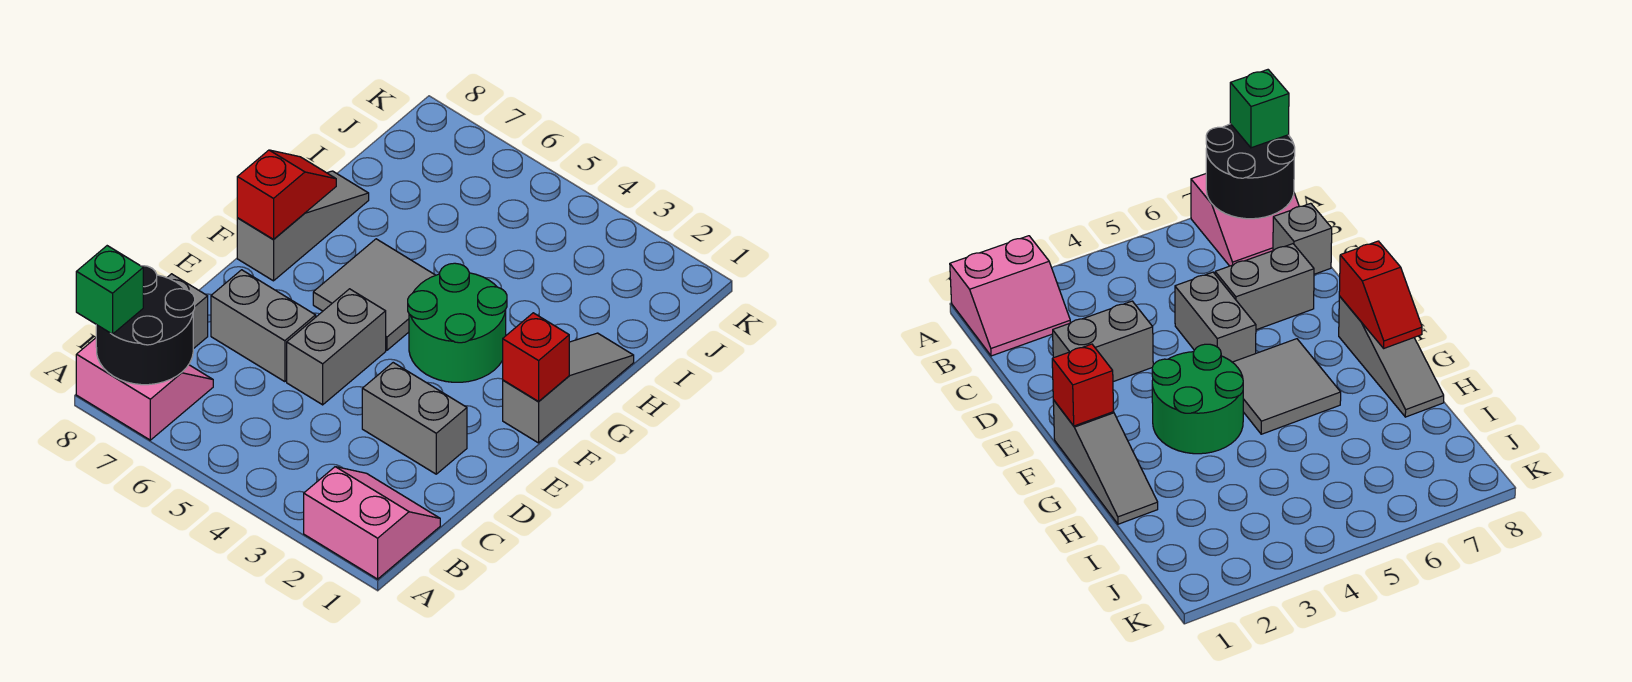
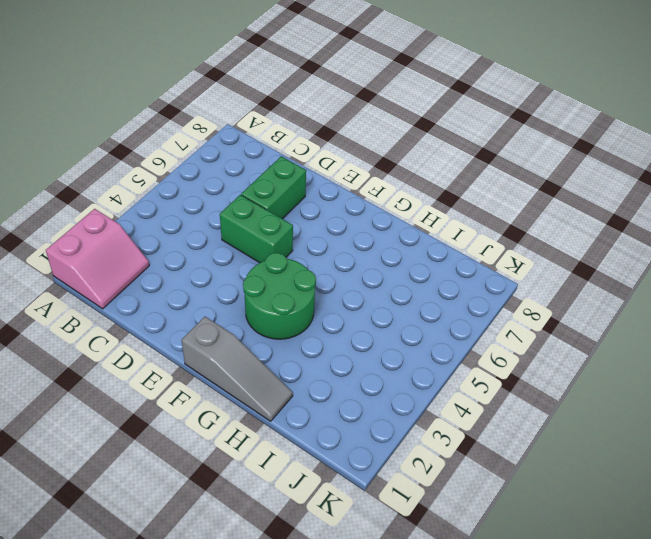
green 1x2 brick [220,195,293,263] -> grey 1x2 brick [287,289,386,405]
green 1x2 brick [241,156,306,219] -> grey 1x2 brick [211,270,316,382]
none -> pink 2x2 slope [76,338,213,440]
none -> grey 1x1 brick [167,274,208,349]
none -> grey 1x2 brick [362,363,467,474]

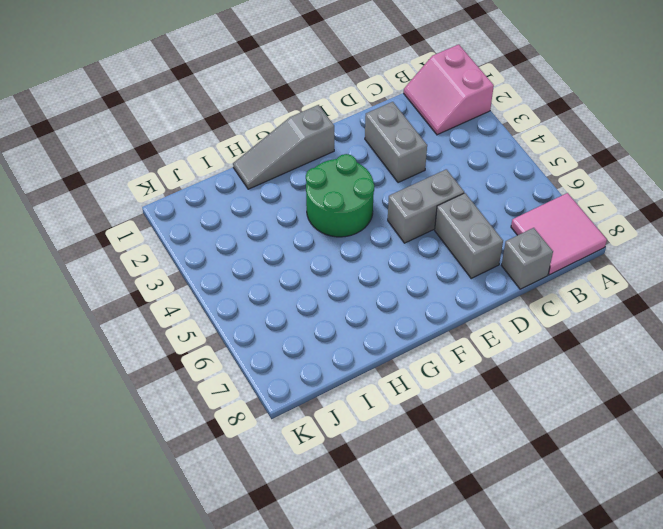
pink 2x2 tile [511,193,607,275] -> pink 2x2 slope [76,338,213,440]
none -> grey 2x2 tile [313,239,436,350]
none -> grey 1x3 slope [237,171,369,281]
none -> black 2x2 round brick [96,266,195,385]

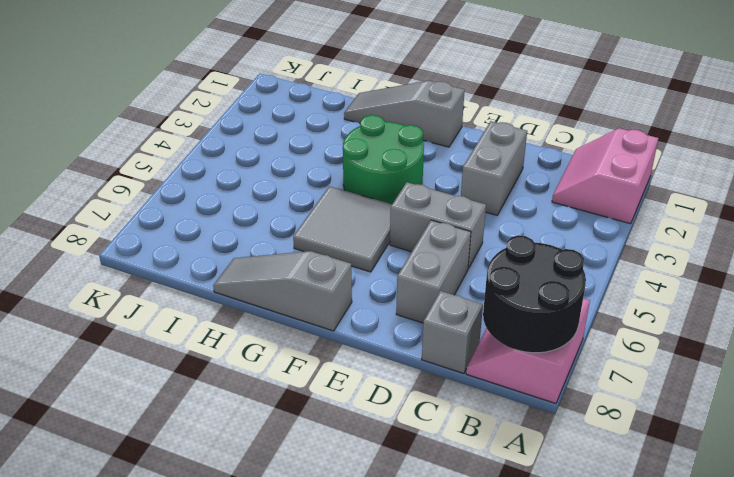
none -> red 1x1 brick [503,313,569,401]
none -> red 1x2 slope [237,150,336,240]
none -> green 1x1 brick [76,246,143,334]

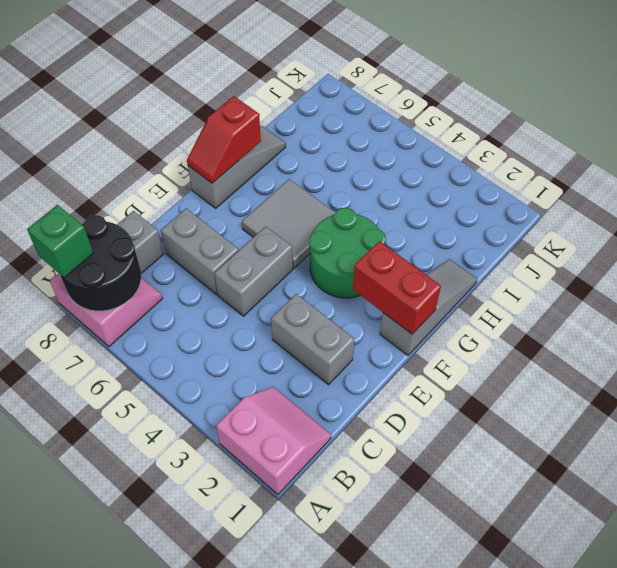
red 1x2 brick [353,241,441,334] -> red 1x1 brick [503,313,569,401]
red 1x2 slope [187,96,261,183] -> red 1x2 slope turned to [237,150,336,240]

